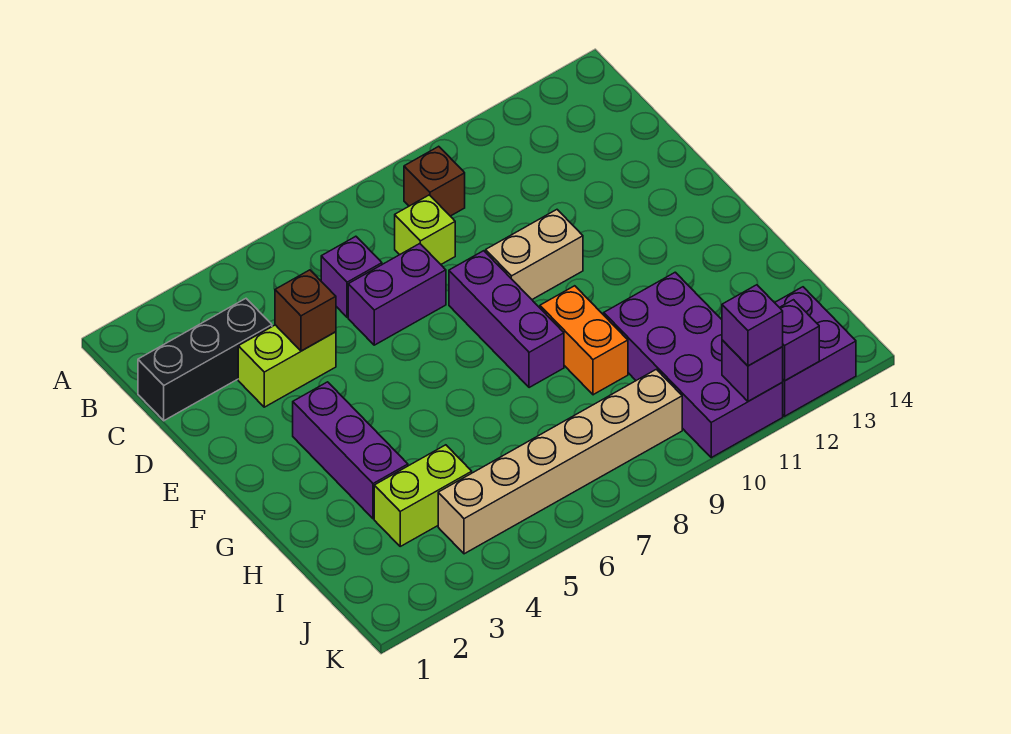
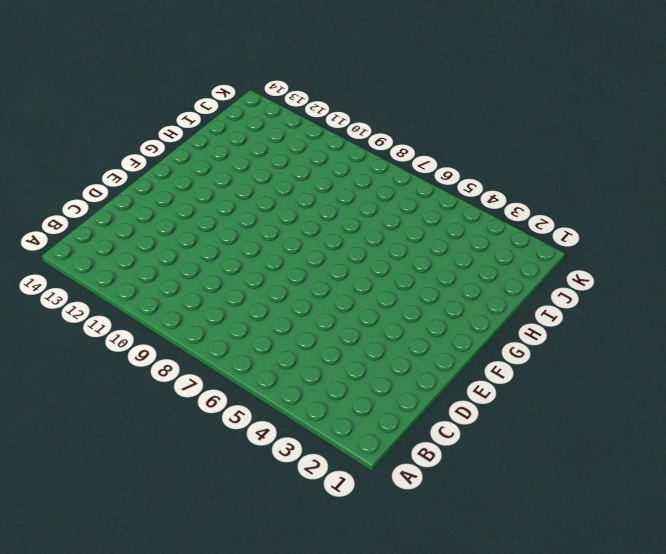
none -> brown 1x1 brick [404,146,465,216]
none -> black 1x3 brick [138,299,272,421]
none -> purple 1x1 brick [321,236,382,317]

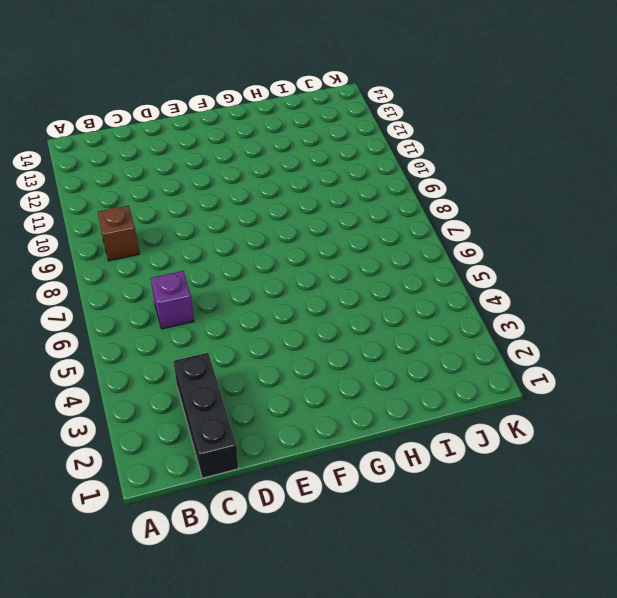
none -> lime 1x1 brick [395,195,455,264]
none -> lime 1x2 brick [238,325,336,407]
none -> purple 1x2 brick [348,244,446,345]

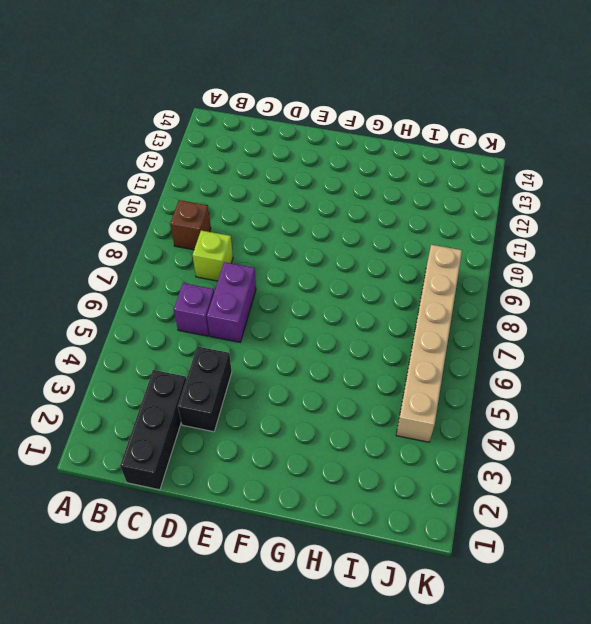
black 1x2 brick [178,346,232,432] -> lime 1x2 brick [238,325,336,407]
none -> purple 1x3 brick [449,251,564,388]
none -> tan 1x2 brick [486,210,583,299]
none -> purple 1x3 brick [293,382,408,519]

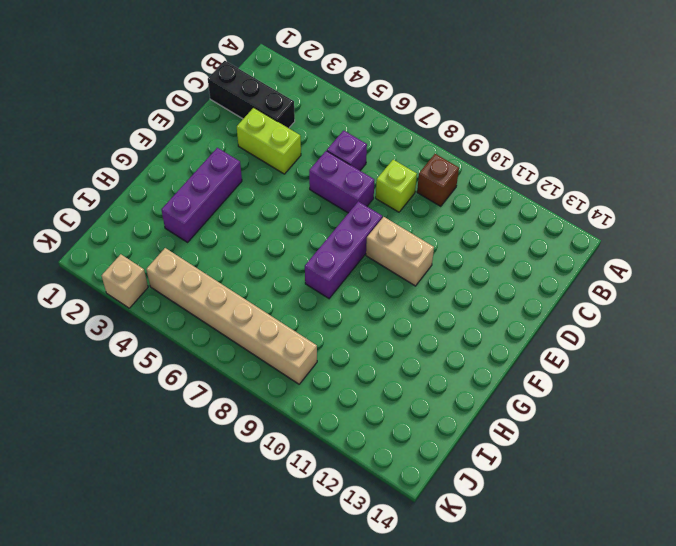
tan 1x1 brick [102,254,148,308] -> none
none -> orange 1x2 brick [540,286,628,395]
none -> purple 2x4 brick [604,272,783,458]
none -> lime 1x2 brick [374,445,472,546]

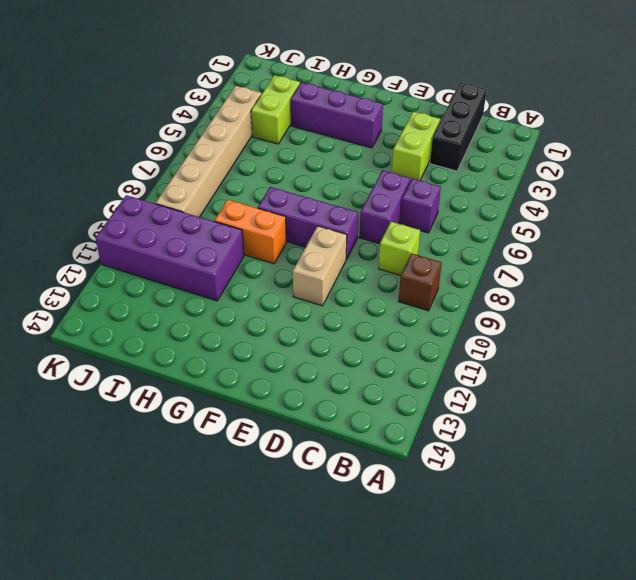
none -> purple 2x2 brick [775,287,856,416]
none -> brown 1x1 brick [275,270,336,351]
none -> purple 1x1 brick [722,340,783,401]

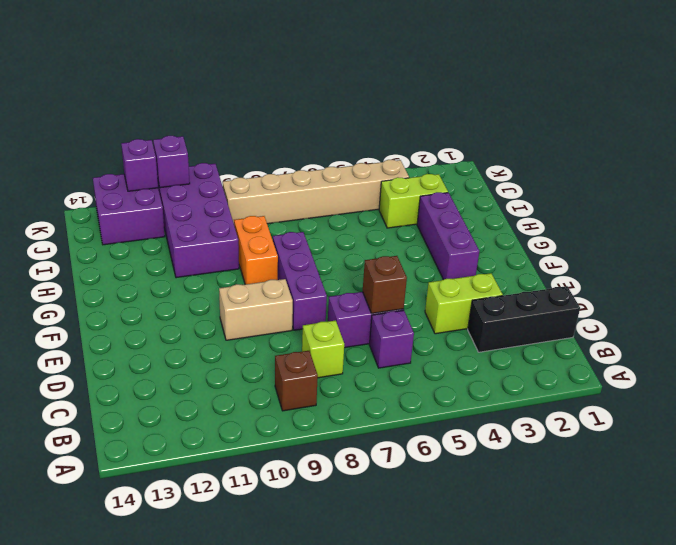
brown 1x1 brick [363,256,407,314] -> brown 1x1 brick moved to [275,270,336,351]
none -> purple 1x1 brick [722,285,783,366]

